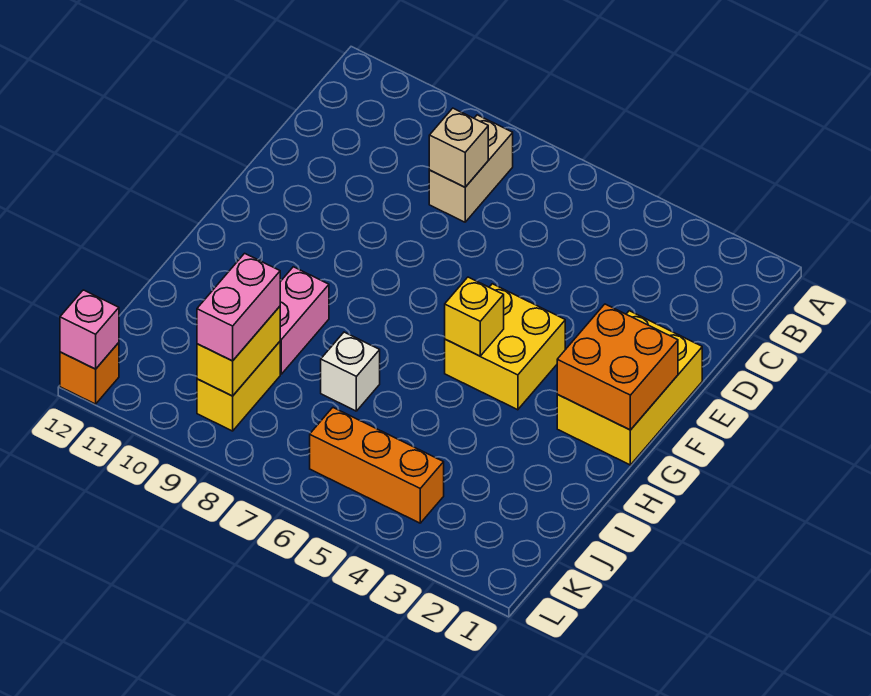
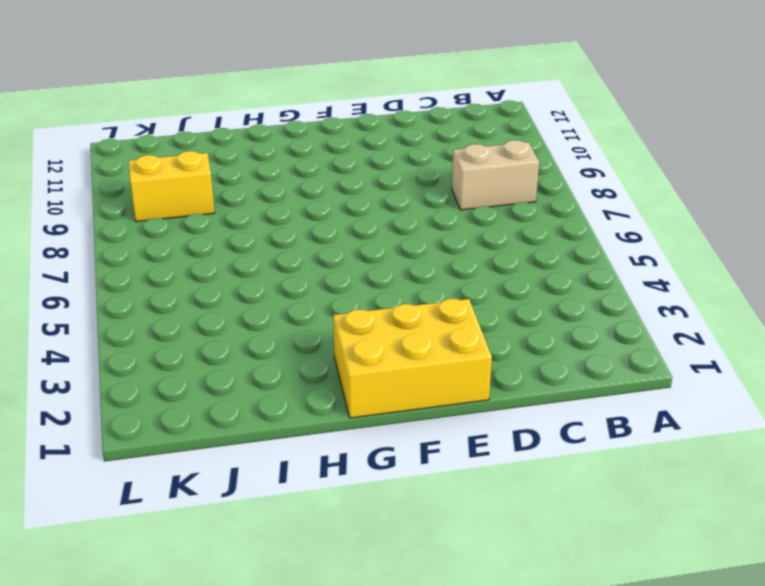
none -> yellow 2x2 brick [445,284,565,410]
none -> pink 1x2 brick [280,267,329,374]
none -> white 1x1 brick [321,332,380,411]

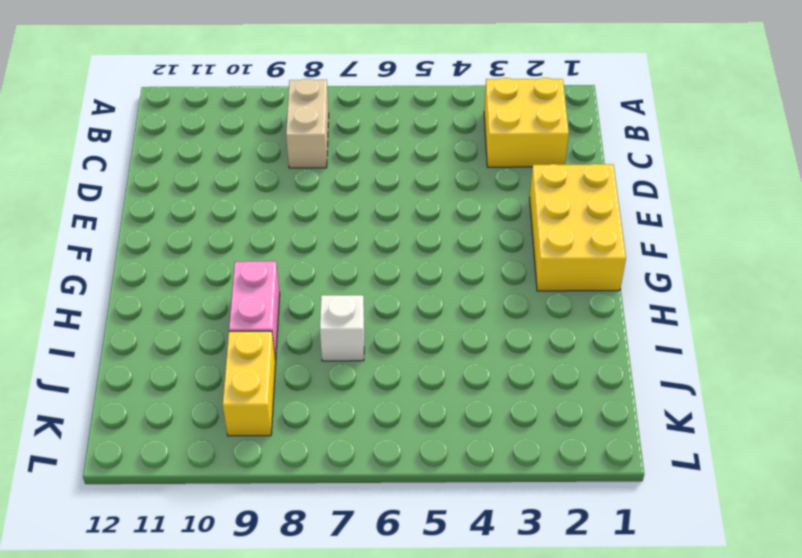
yellow 2x2 brick [484,78,569,167] -> yellow 2x2 brick moved to [445,284,565,410]
none -> orange 1x3 brick [310,408,444,523]
none -> orange 1x1 brick [60,343,119,404]
none -> tan 1x1 brick [429,108,488,187]

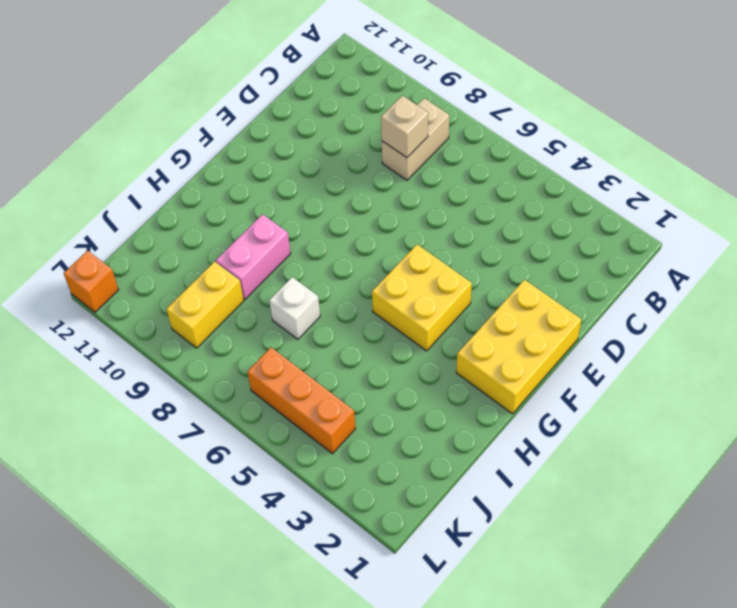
none -> orange 2x2 brick [557,304,678,430]
none -> yellow 1x1 brick [445,277,504,356]
none -> yellow 1x2 brick [197,306,280,396]

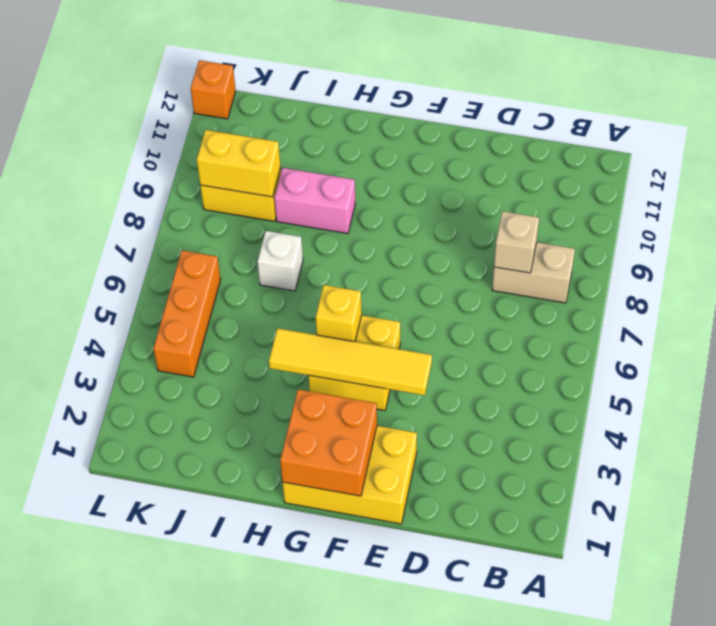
yellow 1x4 tile [269,328,432,395] -> none
none -> pink 1x1 brick [60,290,119,369]
none -> pink 1x2 brick [197,253,280,361]

